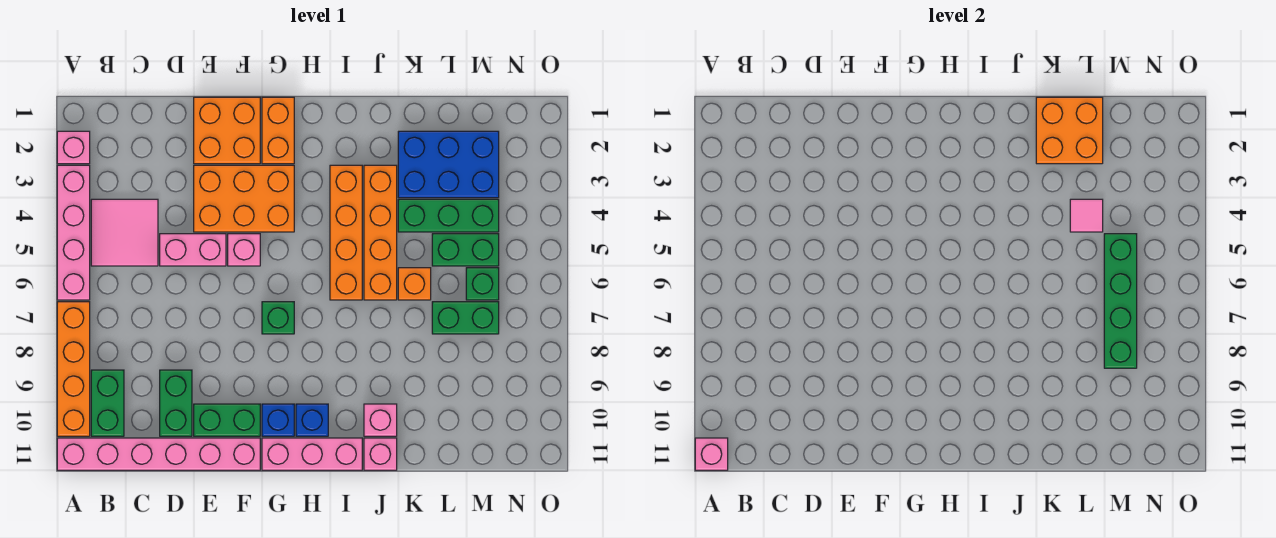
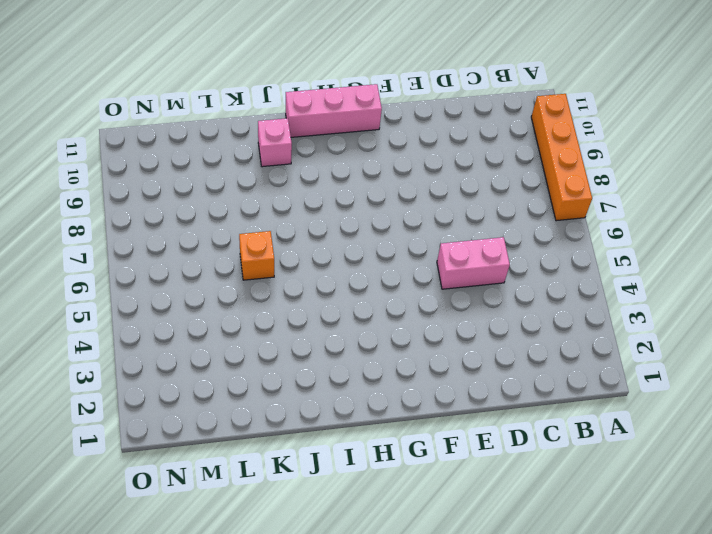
none -> pink 1x1 brick [57,131,90,164]
none -> pink 1x4 brick [57,165,90,300]
none -> pink 1x6 brick [57,438,260,470]
none -> pink 2x2 tile [91,199,158,266]

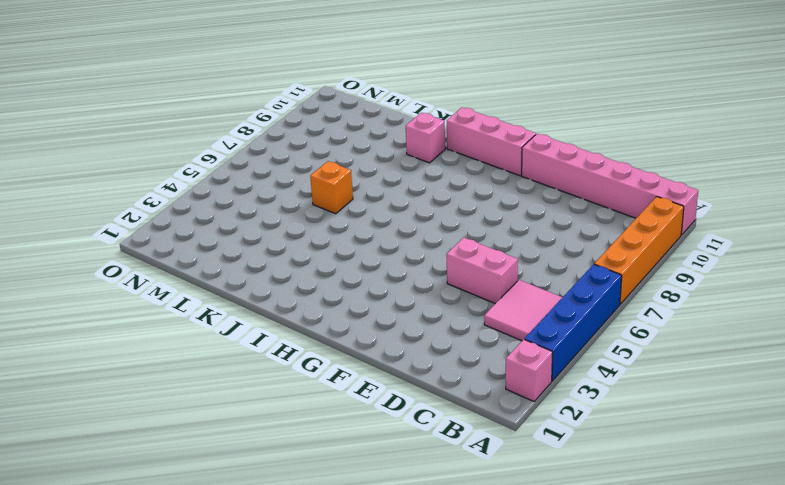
blue 1x4 brick [525,264,622,381] -> pink 1x4 brick [57,165,90,300]
none -> green 1x2 brick [91,370,124,436]
none -> green 1x2 brick [160,370,192,436]
none -> orange 2x2 brick [194,97,260,164]
none -> orange 2x3 brick [194,165,294,232]

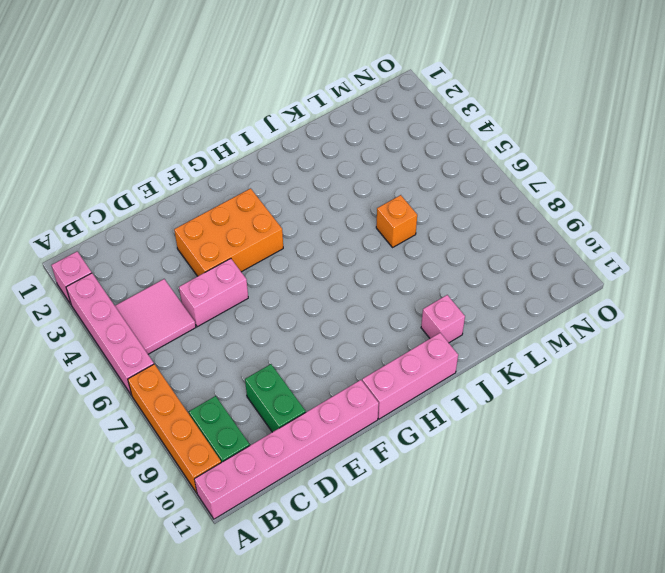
none -> orange 2x2 brick [194,97,260,164]
none -> green 1x2 brick [194,404,260,436]
none -> pink 1x1 brick [228,234,260,266]
none -> orange 1x2 brick [262,97,294,164]

